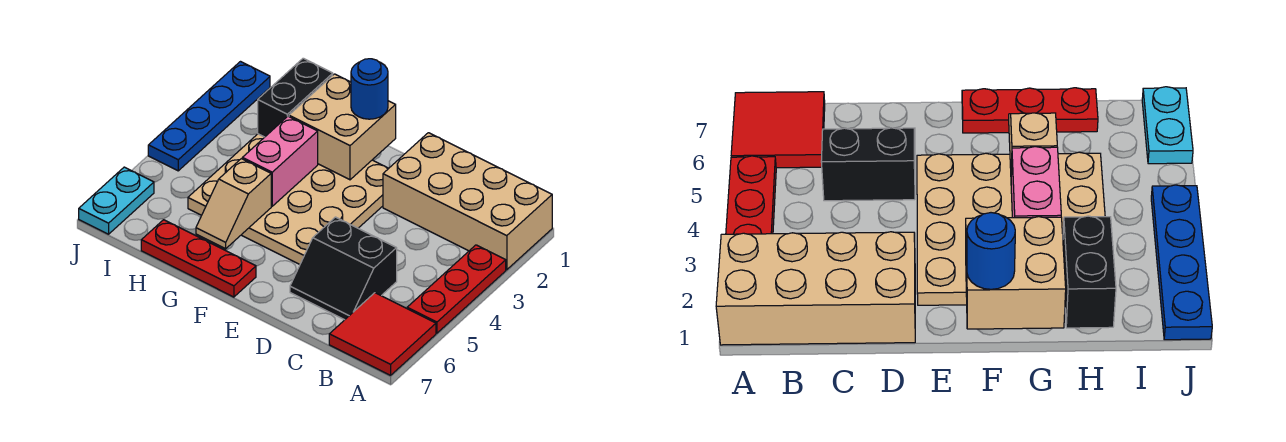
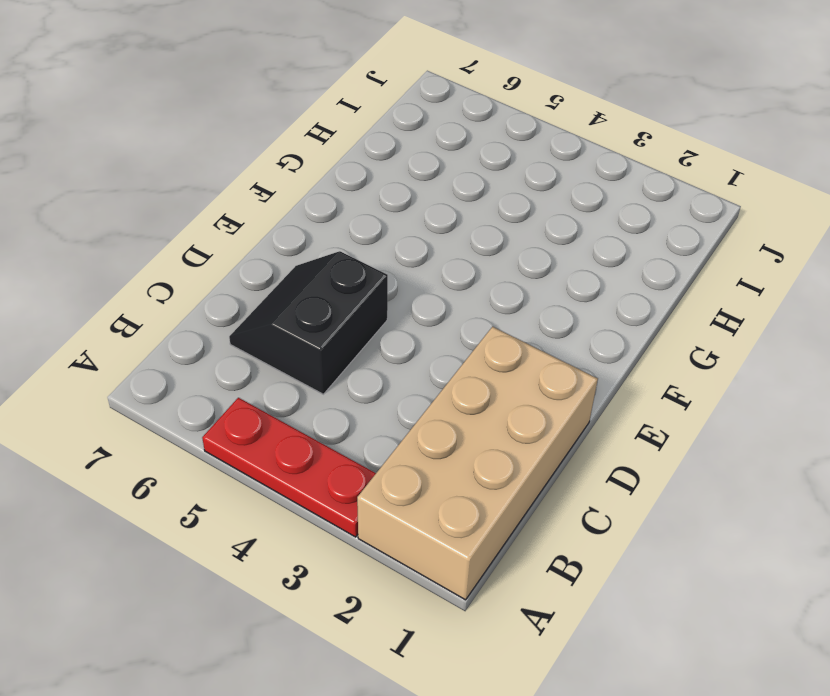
none -> red 2x2 tile [329,293,436,375]
none -> tan 4x4 plate [188,134,389,264]
none -> red 1x3 plate [141,220,256,297]

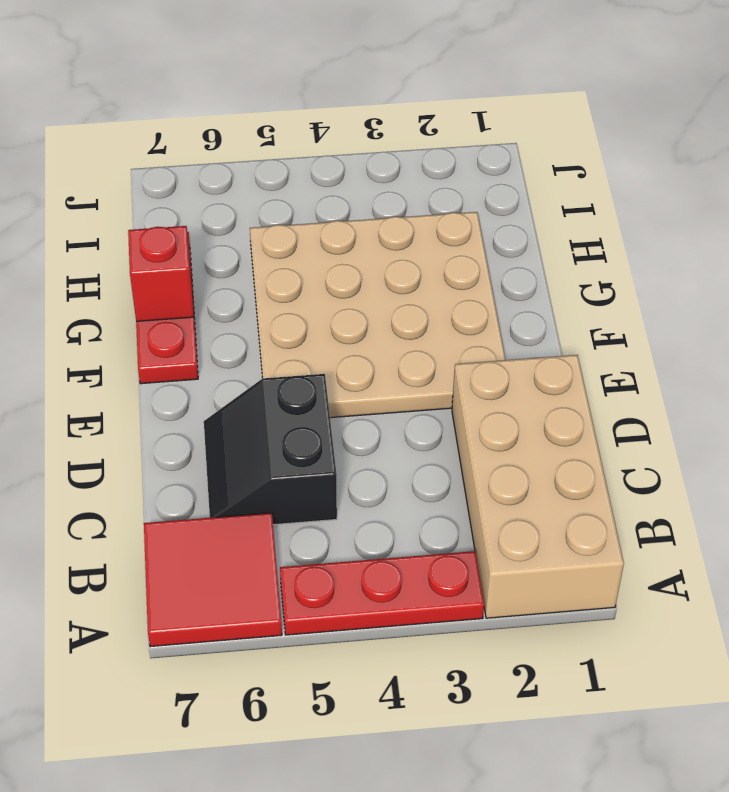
red 1x1 brick [128,226,194,321] -> none
none -> blue 1x4 plate [148,62,270,171]
none -> cyan 1x2 plate [79,167,154,234]
none -> tan 2x2 brick [289,74,396,180]

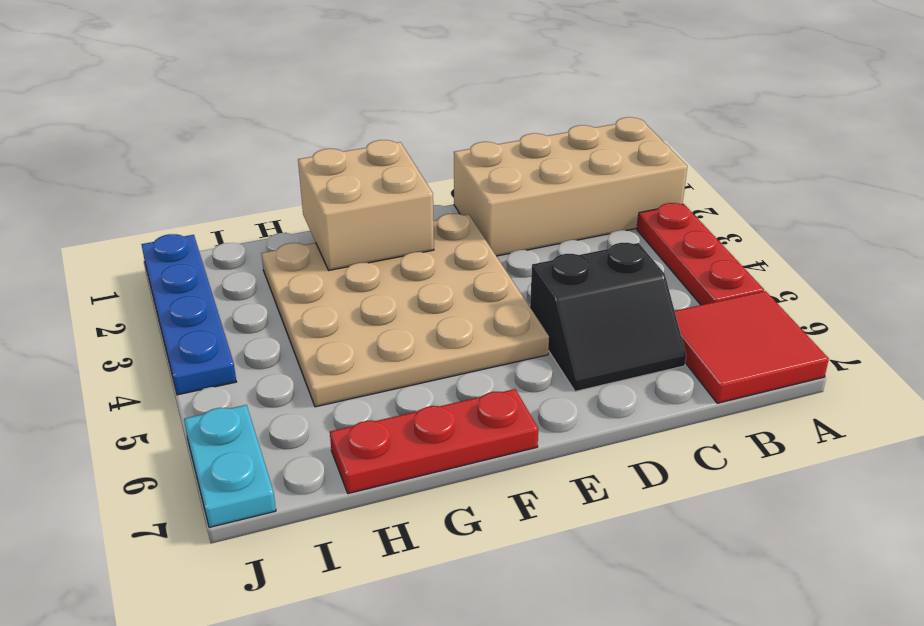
none -> pink 1x2 brick [242,116,318,206]
none -> tan 1x2 slope [196,159,271,249]
none -> black 1x2 brick [258,58,333,137]

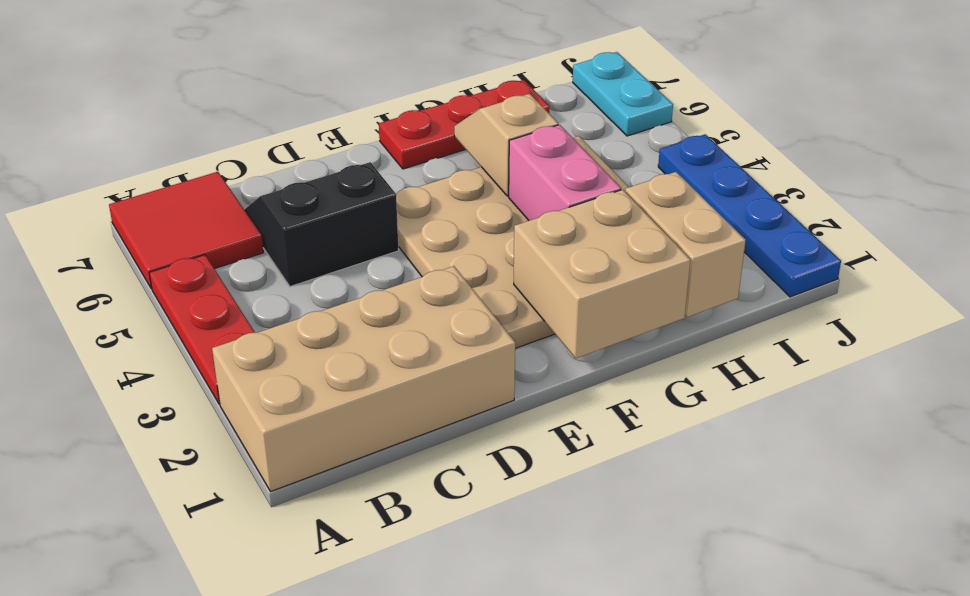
tan 1x2 brick [625,172,746,317] -> black 1x2 brick [258,58,333,137]
none -> blue 1x1 round brick [351,59,388,119]

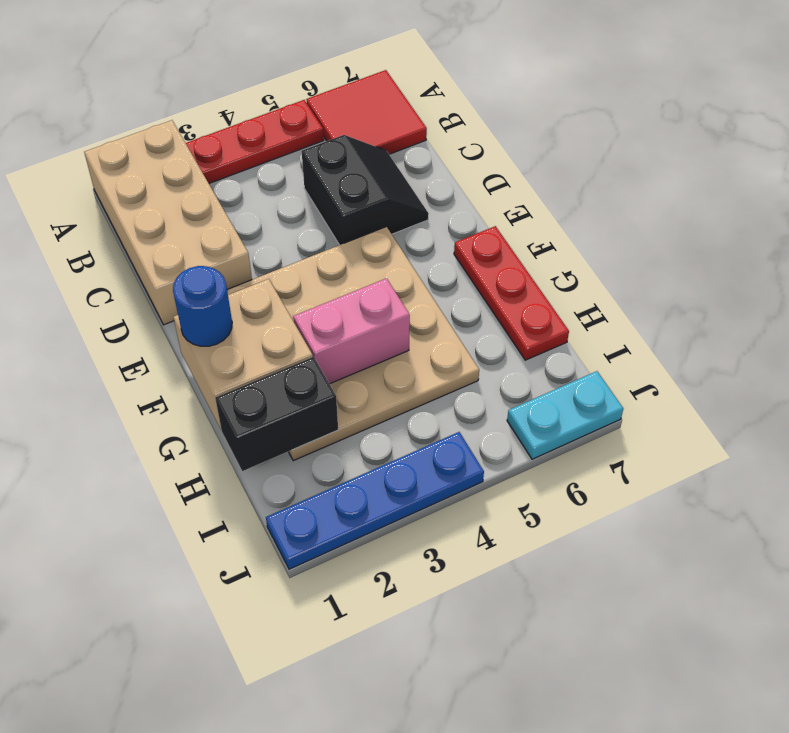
none -> tan 1x2 slope [196,159,271,249]

